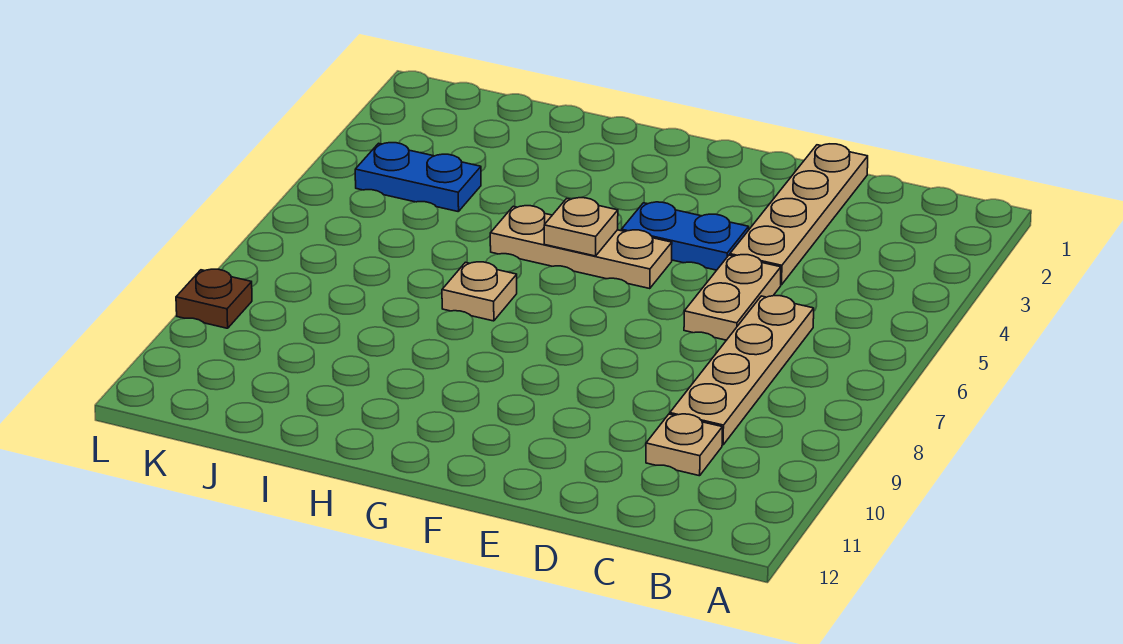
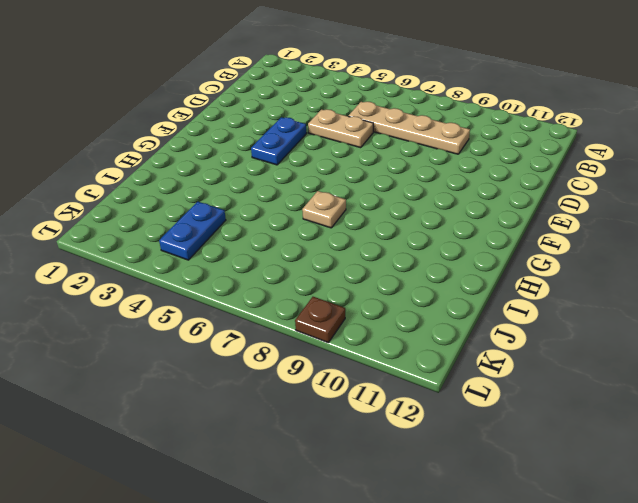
none -> tan 1x1 plate [646,414,722,476]
none -> tan 1x4 plate [730,144,868,285]

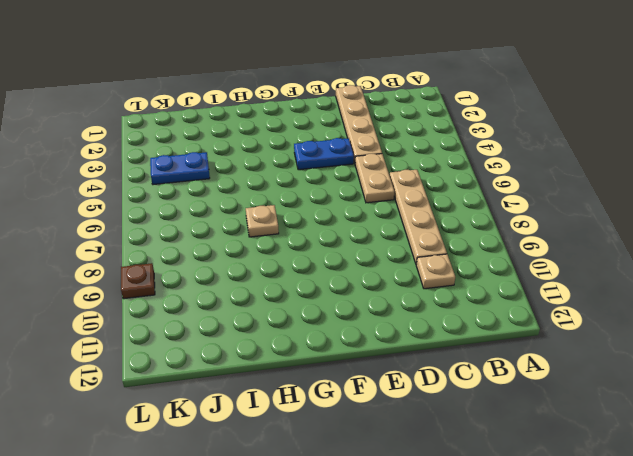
none -> tan 1x3 plate [490,206,672,289]
none -> tan 1x1 plate [544,198,618,256]

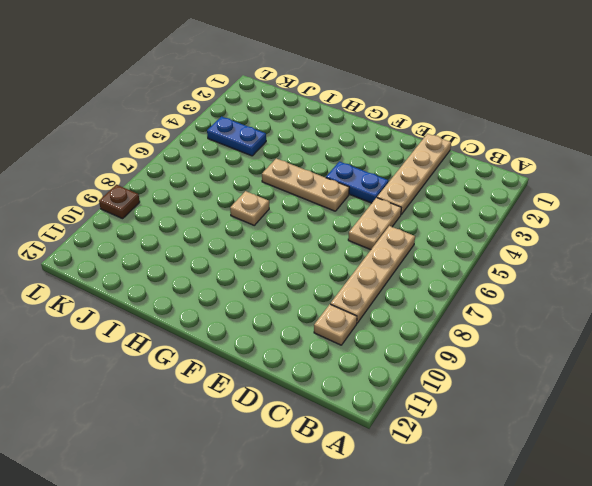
none -> tan 1x1 plate [544,198,618,256]

